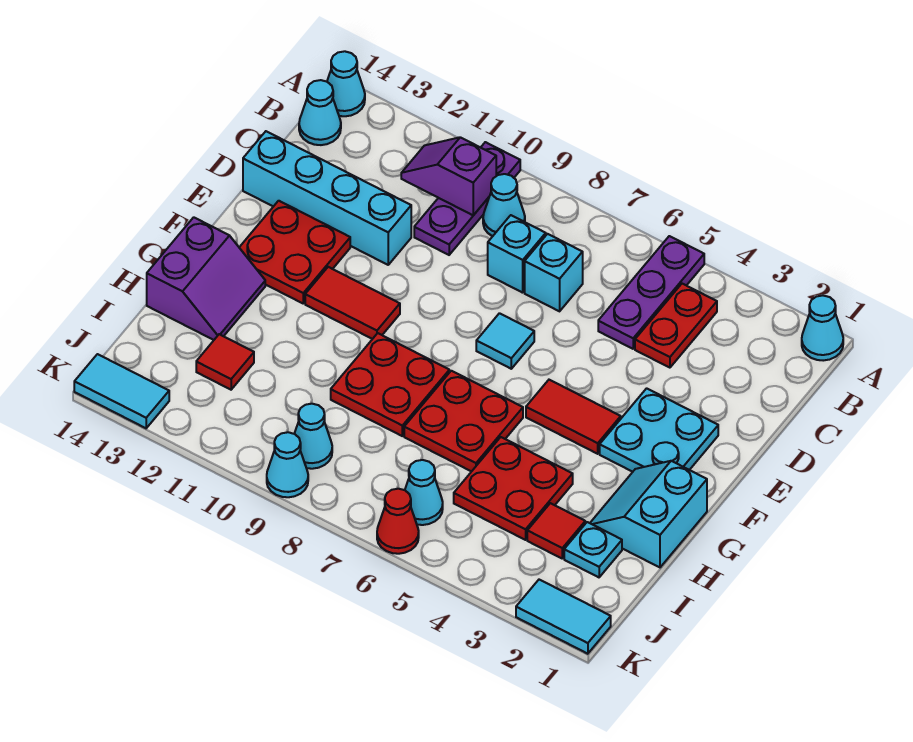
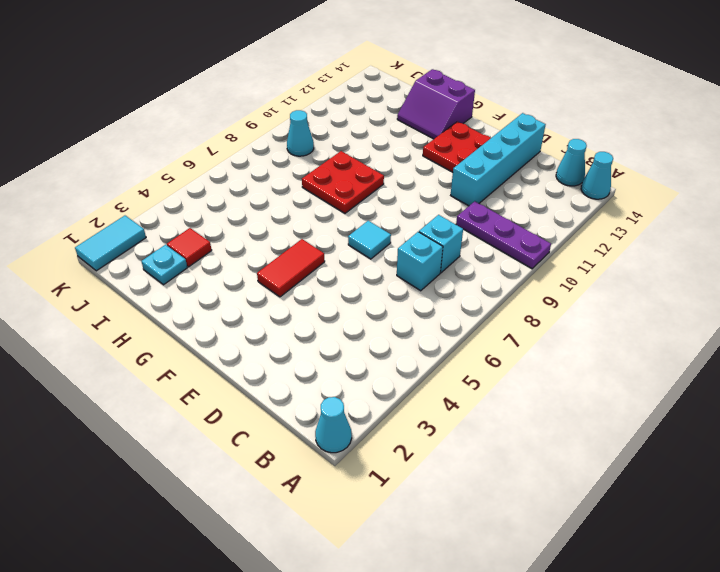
none -> purple 1x3 plate [598,236,704,349]
none -> red 1x2 plate [635,284,717,368]
none -> cyan 1x1 cone [483,174,525,236]
none -> cyan 2x2 plate [600,388,718,472]

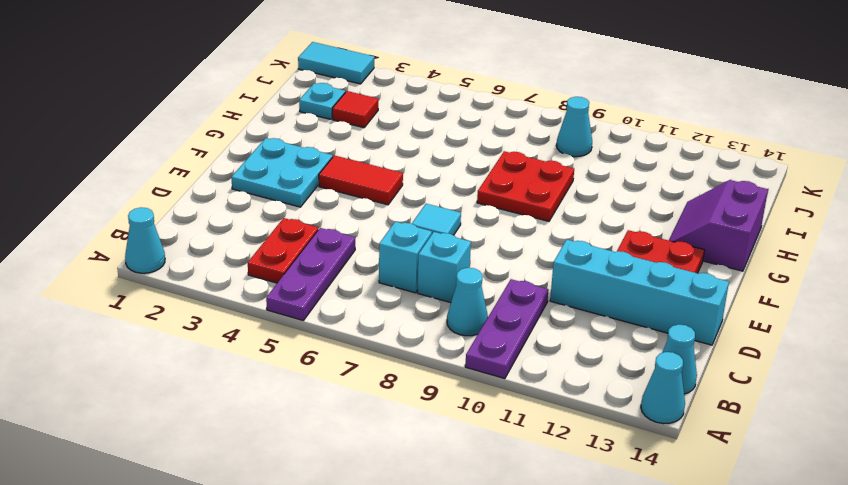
none -> red 1x2 tile [305,267,400,339]
none -> cyan 2x2 slope [590,461,707,567]
none -> red 2x2 plate [404,371,523,472]
none -> red 2x2 plate [454,437,573,540]

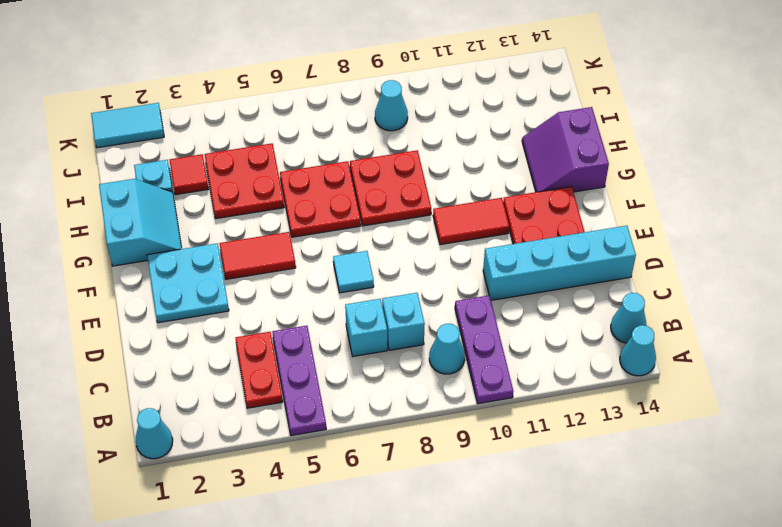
none -> red 1x1 tile [196,334,254,390]
none -> cyan 1x1 cone [405,460,443,525]
none -> red 1x1 cone [377,489,419,554]
none -> cyan 1x1 cone [267,432,308,497]

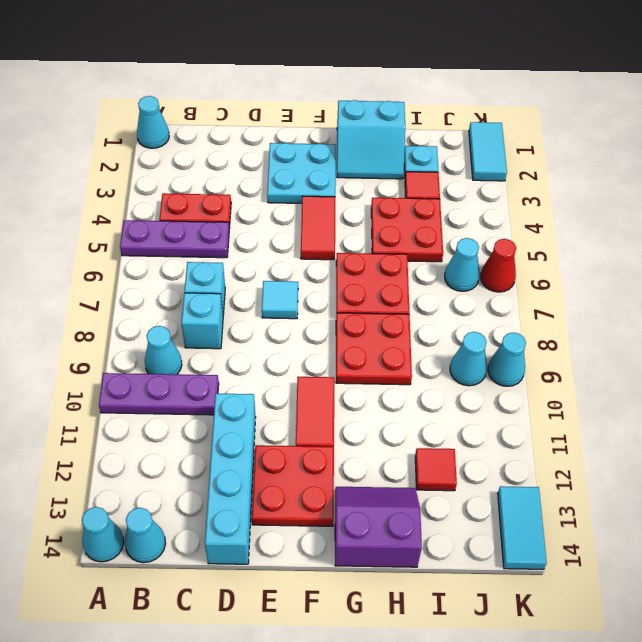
none -> purple 1x2 slope [401,137,496,215]

